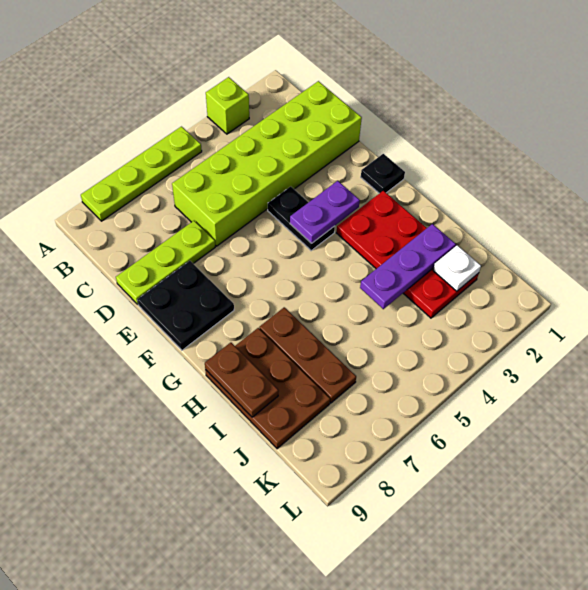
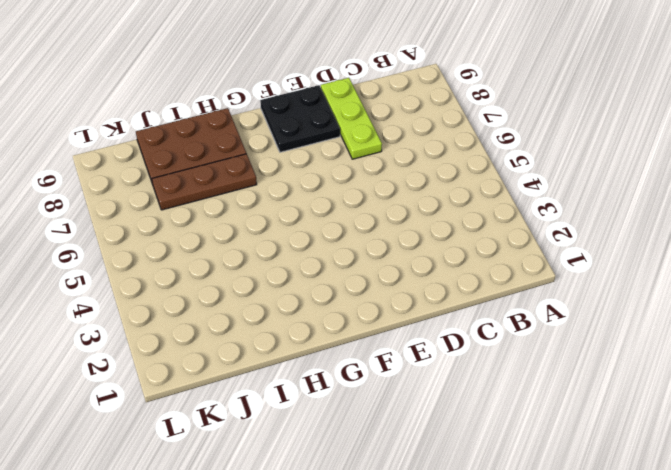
none -> lime 1x1 brick [206,77,249,134]
none -> lime 1x4 plate [81,127,202,221]
none -> lime 2x6 brick [172,81,362,246]

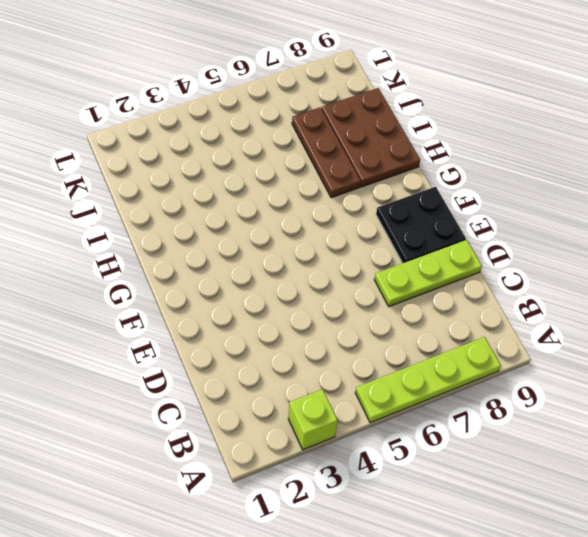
none -> lime 2x6 brick [172,81,362,246]
none -> black 1x2 plate [268,186,335,251]
none -> black 1x1 plate [361,154,405,193]

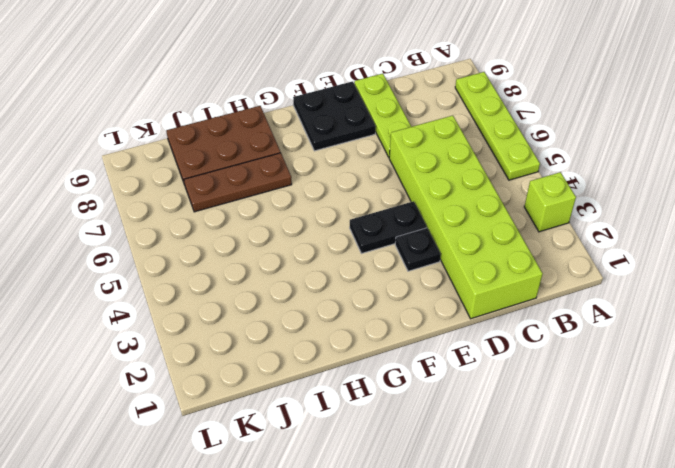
black 1x1 plate [395,228,441,271] -> black 1x1 plate moved to [361,154,405,193]
none -> red 2x4 plate [337,191,479,318]
none -> purple 1x2 plate [290,181,360,243]
none -> brown 1x2 plate [205,343,279,417]

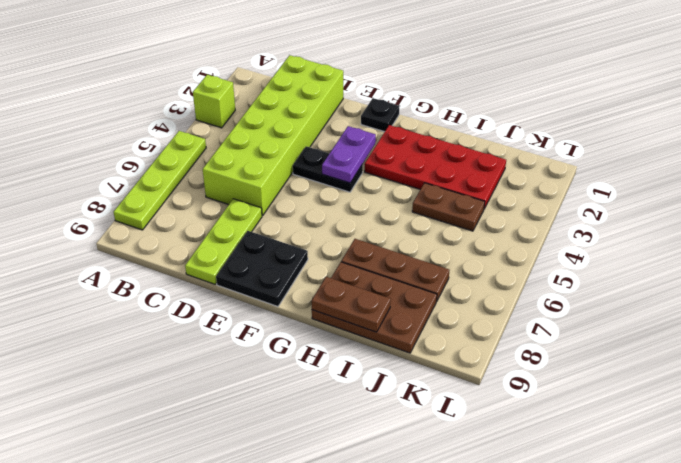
brown 1x2 plate [412,183,485,231] -> none
none -> purple 1x3 plate [360,224,456,309]
none -> white 1x1 plate [433,245,481,291]

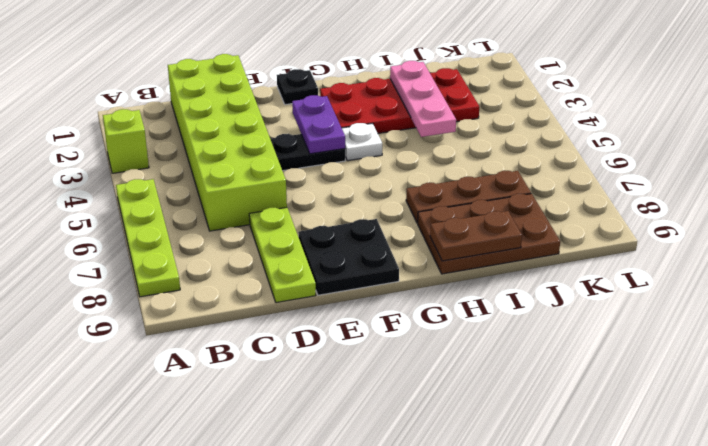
white 1x1 plate [342,123,382,161] -> white 1x1 plate moved to [433,245,481,291]
pink 1x3 plate [390,61,456,137] -> purple 1x3 plate [360,224,456,309]

